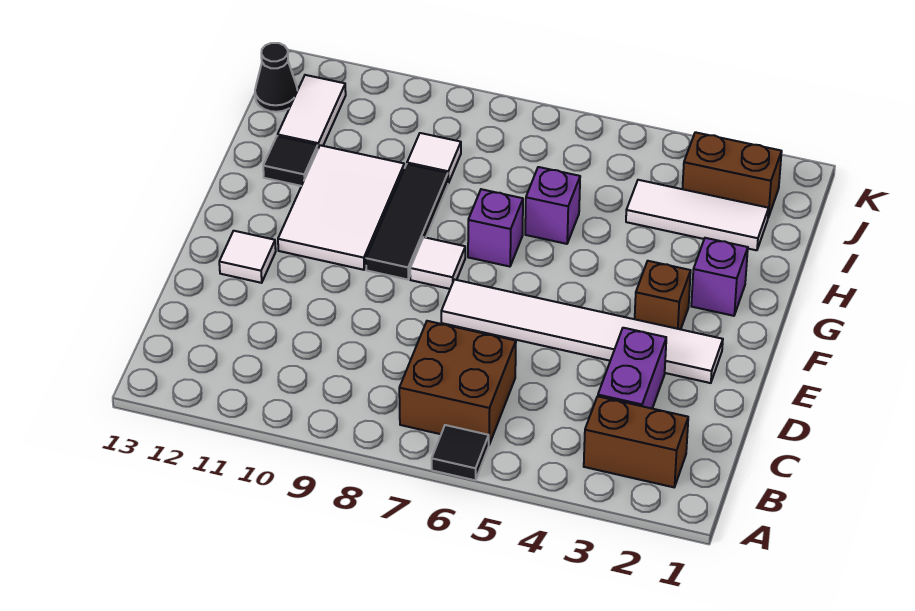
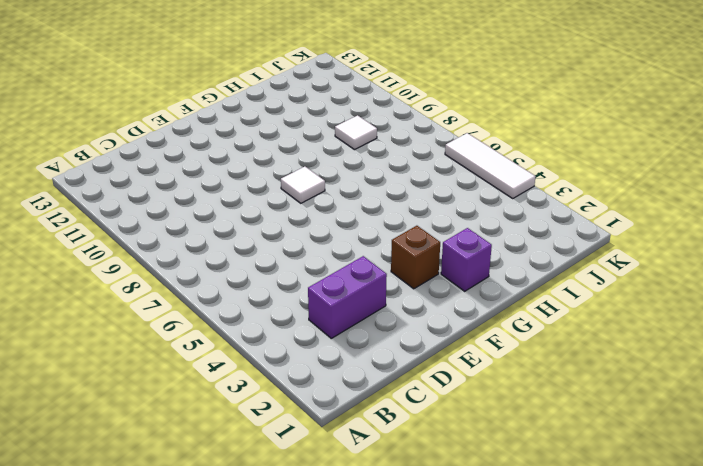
white 1x3 tile [445,133,536,198] -> white 1x3 tile moved to [626,180,769,250]
none -> black 1x1 tile [432,425,489,480]
none -> brown 1x2 brick [584,396,688,487]
none -> brown 2x2 brick [399,321,516,444]

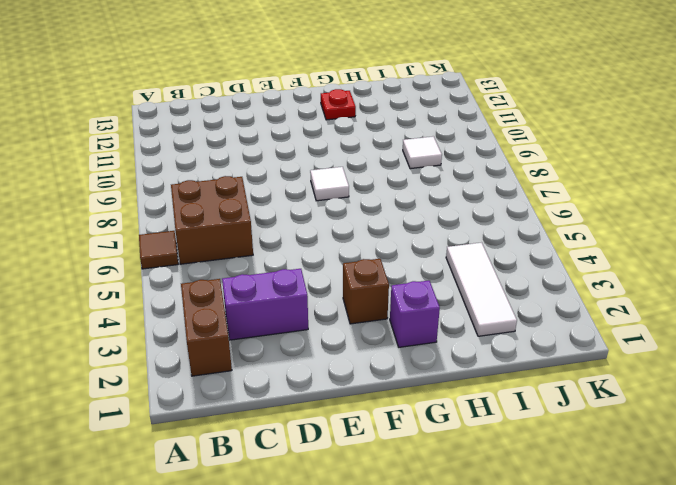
brown 1x1 tile [139,231,178,269] -> black 1x1 tile [432,425,489,480]
red 1x1 plate [321,89,356,120] -> none
none -> white 1x6 tile [441,279,723,383]
none -> white 1x1 tile [219,231,276,283]
none -> black 1x3 tile [366,164,448,280]

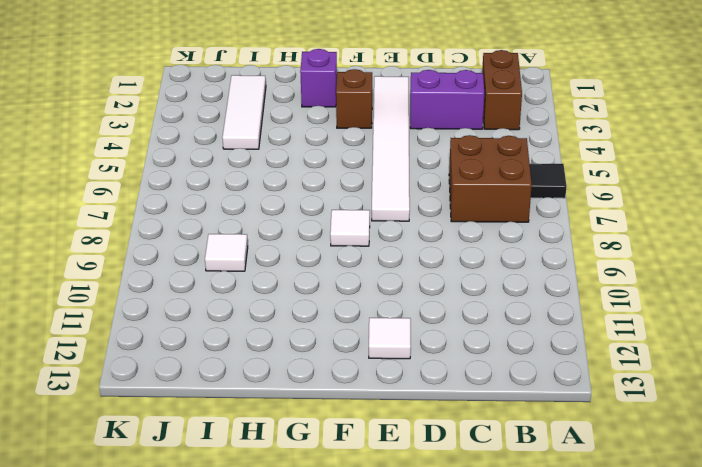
none -> black 1x3 tile [366,164,448,280]
none -> white 2x3 tile [278,145,404,270]
none -> purple 1x1 brick [468,189,523,267]

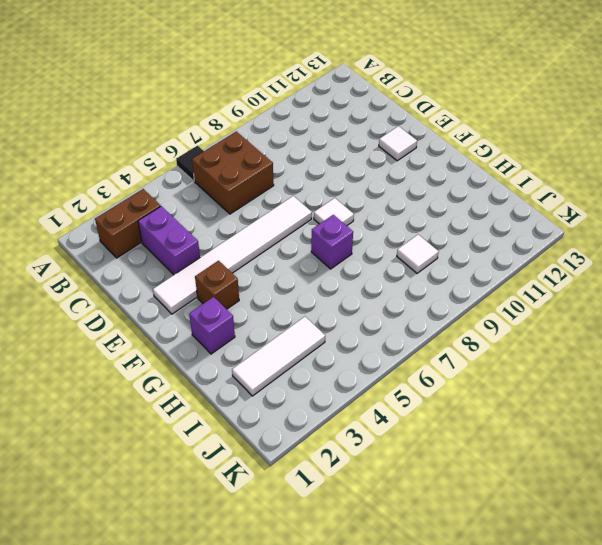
none -> black 1x3 tile [366,164,448,280]
none -> white 2x3 tile [278,145,404,270]
none -> purple 1x1 brick [525,167,580,244]

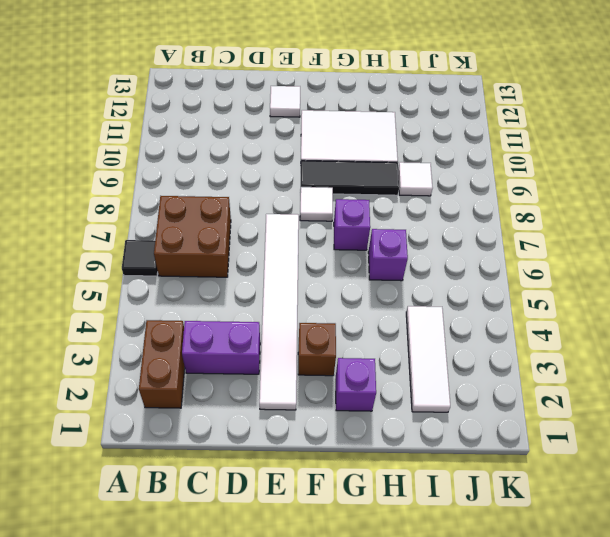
none -> black 1x1 tile [263,136,318,186]
none -> white 1x2 tile [278,75,346,148]
none -> brown 1x2 brick [682,132,782,217]

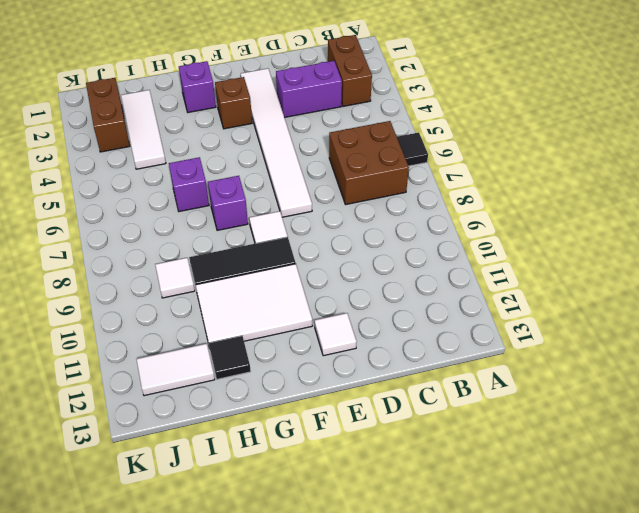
none -> black 1x1 cone [255,43,297,112]

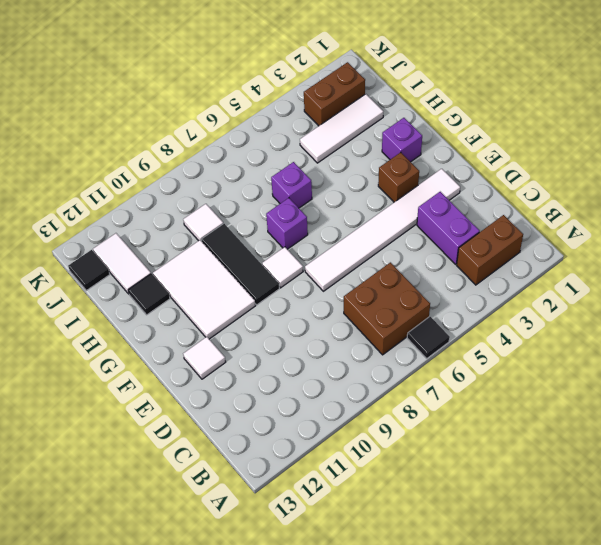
black 1x1 tile [68,250,110,290] -> black 1x1 cone [255,43,297,112]

